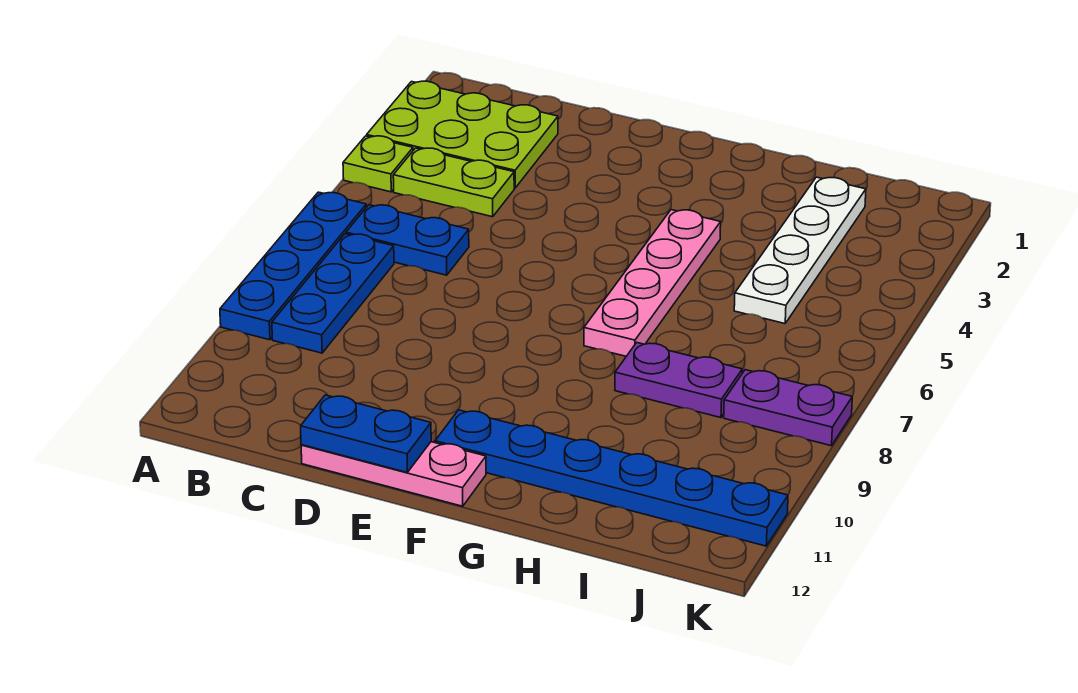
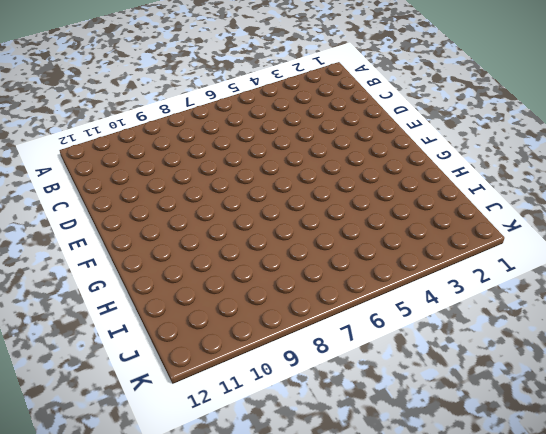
none -> lime 2x3 plate [367,81,558,188]
none -> lime 1x1 plate [343,136,413,192]
none -> blue 1x4 plate [220,192,366,340]

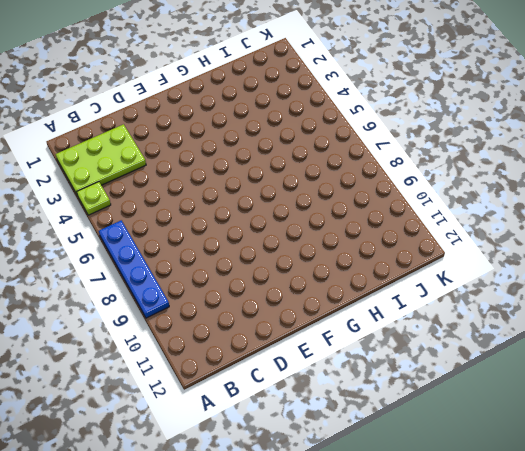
none -> lime 1x2 plate [393,148,514,217]
none -> blue 1x2 plate [346,205,469,275]
none -> blue 1x3 plate [272,234,394,353]

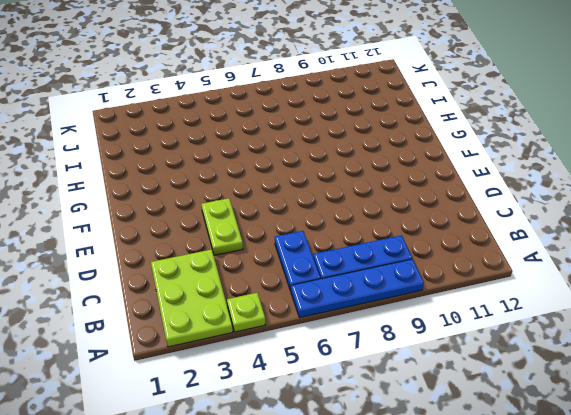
lime 1x2 plate [202,198,243,255] -> lime 1x2 plate moved to [393,148,514,217]
none -> pink 1x3 plate [301,442,486,506]
none -> blue 1x6 plate [435,410,788,546]
none -> pink 1x4 plate [584,210,721,356]

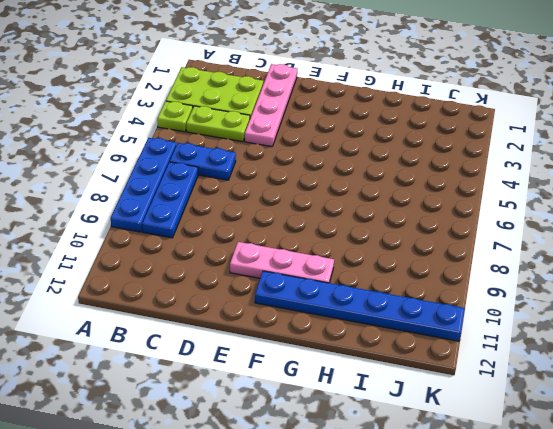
pink 1x4 plate [245,64,297,147] -> pink 1x4 plate moved to [584,210,721,356]
pink 1x3 plate [230,242,334,283] -> pink 1x3 plate moved to [301,442,486,506]
none -> purple 1x2 plate [615,343,742,418]
none -> white 1x4 plate [734,177,866,324]
none -> purple 1x2 plate [724,370,852,446]

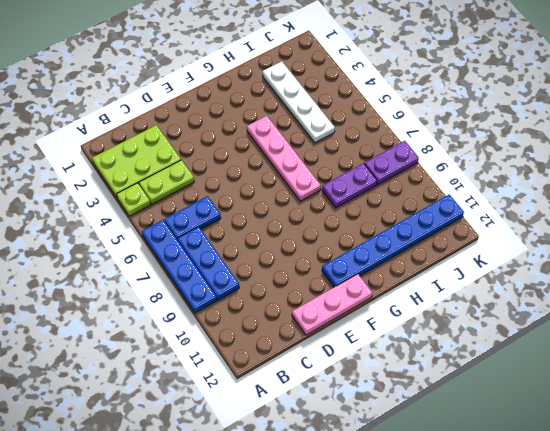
none -> blue 1x2 plate [301,395,431,472]

